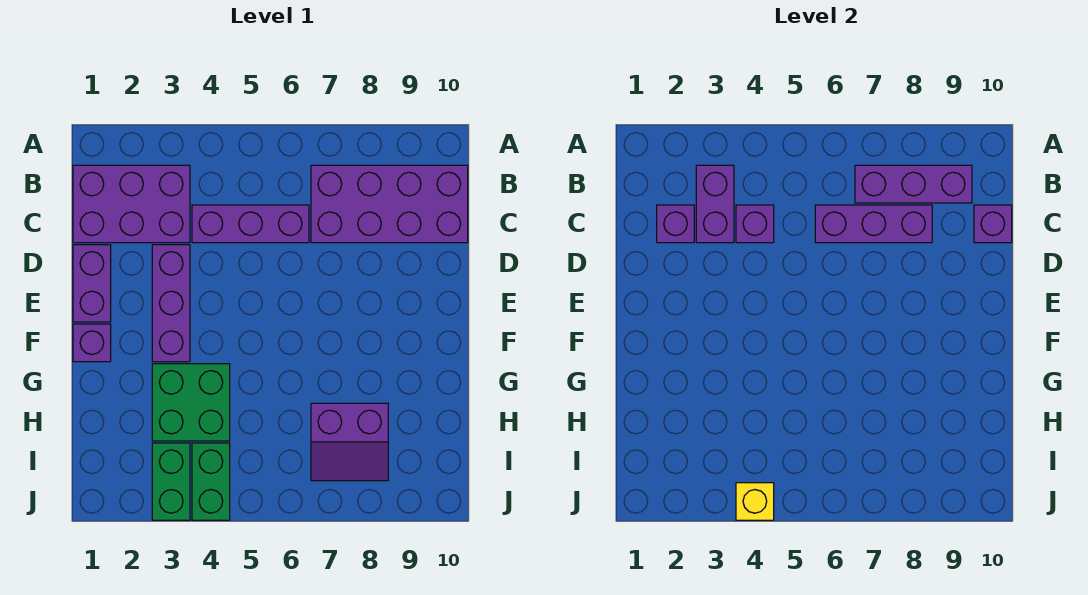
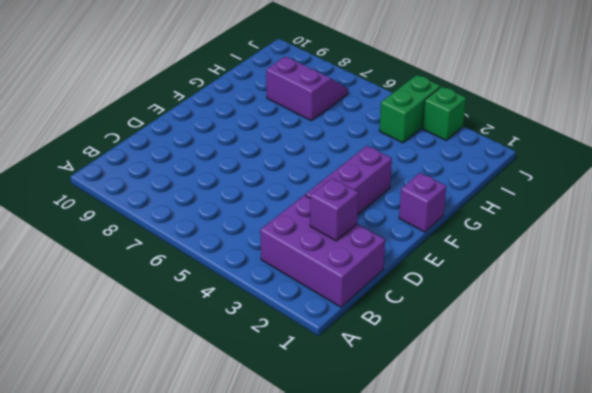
green 1x1 brick [422,87,466,140] -> green 1x2 brick [152,443,190,520]
none -> purple 2x4 brick [311,165,468,243]
none -> purple 1x3 brick [192,205,309,243]
none -> purple 1x2 brick [73,245,111,322]

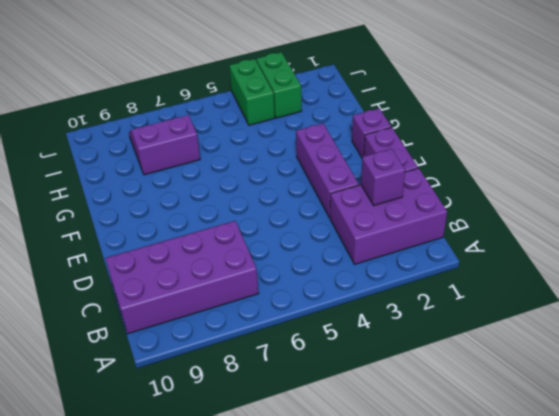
none -> purple 1x3 brick [192,205,309,243]
none -> green 2x2 brick [152,364,230,441]
none -> purple 1x2 brick [696,165,734,243]

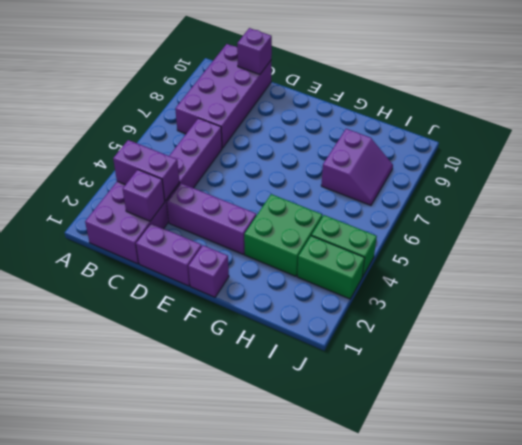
none -> purple 1x3 brick [855,165,972,203]
none -> purple 1x1 brick [736,205,774,243]
none -> purple 1x3 brick [815,205,932,243]

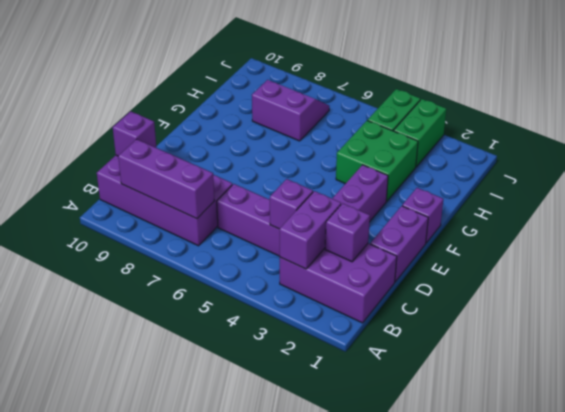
none -> purple 1x3 brick [815,205,932,243]
none -> yellow 1x1 brick [736,483,774,520]

